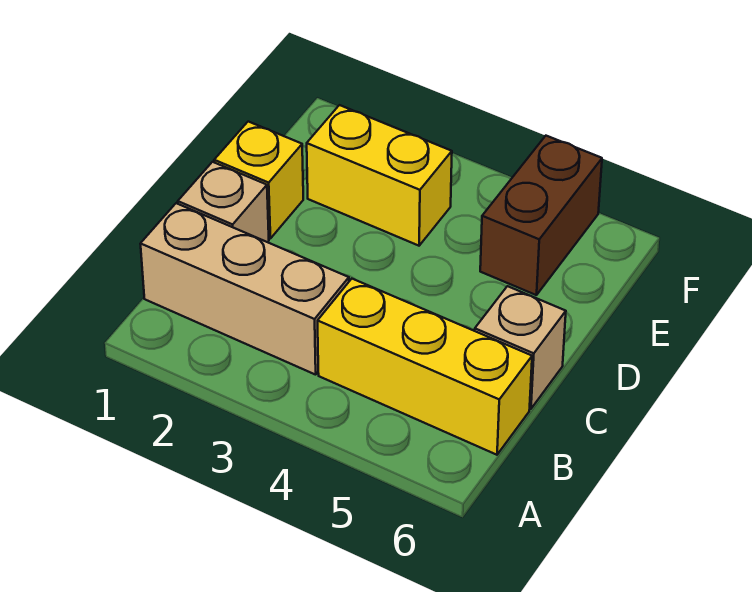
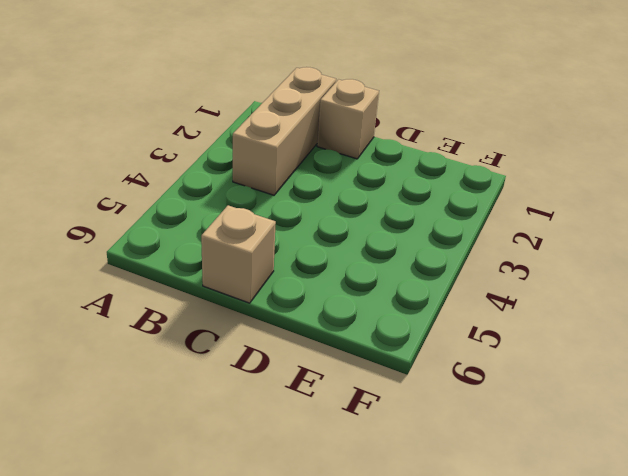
none -> yellow 1x3 brick [318,279,532,455]
none -> yellow 1x1 brick [214,122,303,239]

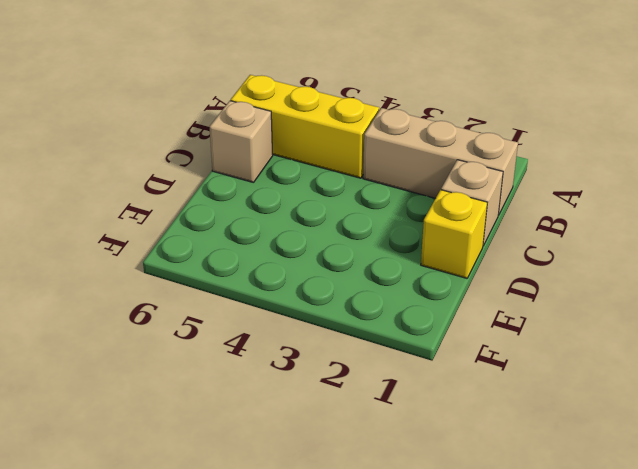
none -> yellow 1x2 brick [307,105,452,246]
none -> brown 1x2 brick [480,136,602,295]

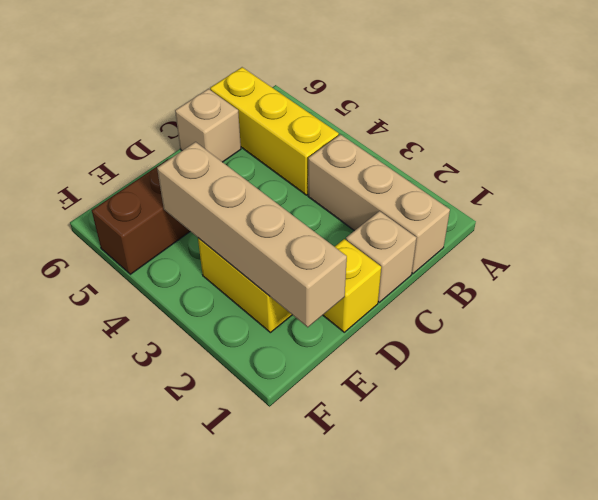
tan 1x4 brick [157,142,347,327] -> none

